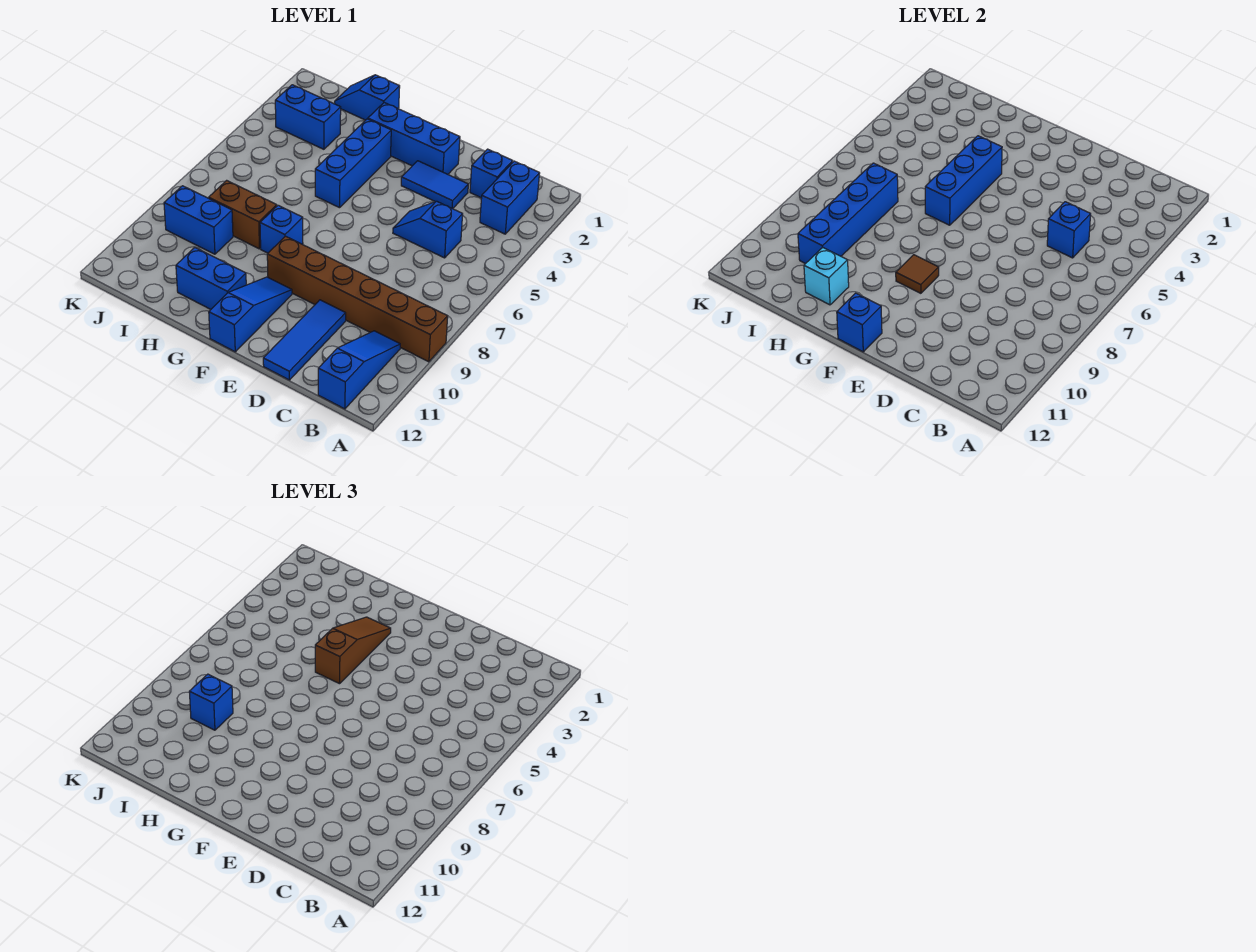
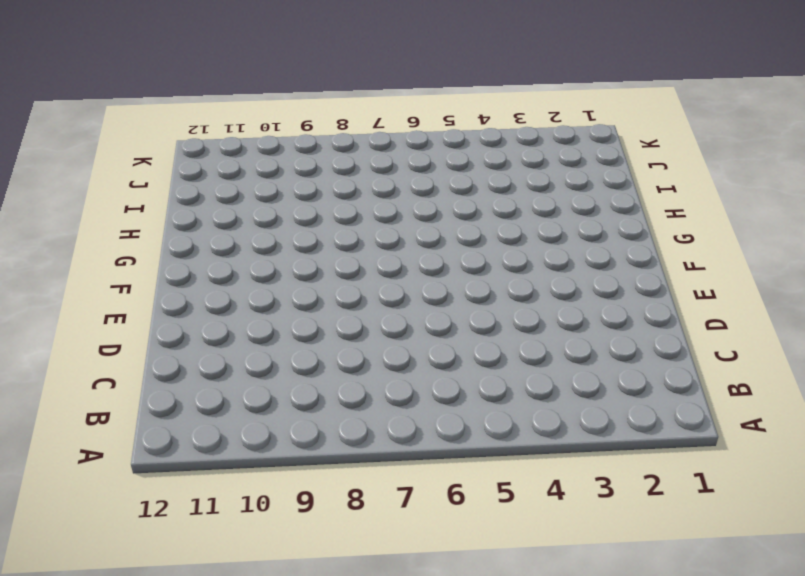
none -> brown 1x6 brick [267,236,448,362]
none -> blue 1x2 brick [480,161,540,234]
none -> blue 1x3 slope [318,331,400,409]

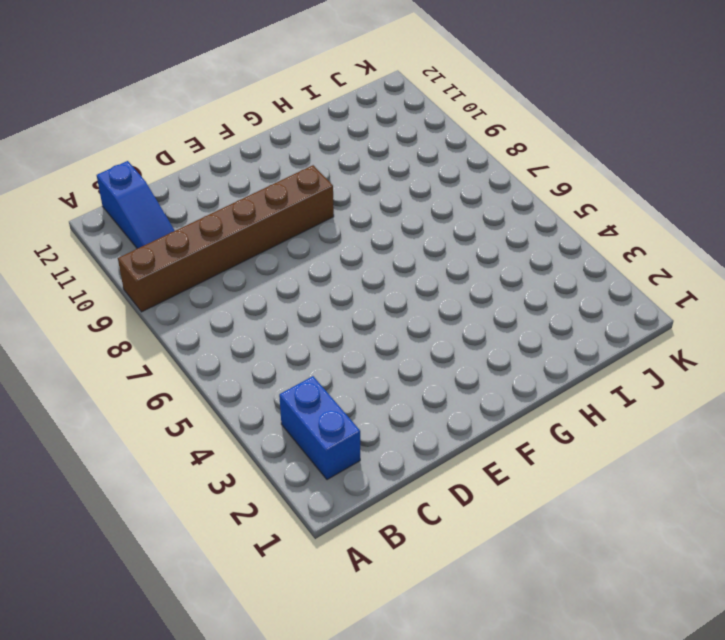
none -> blue 1x1 brick [470,149,513,198]
none -> blue 1x2 slope [393,201,463,258]
none -> blue 1x2 tile [401,161,468,209]

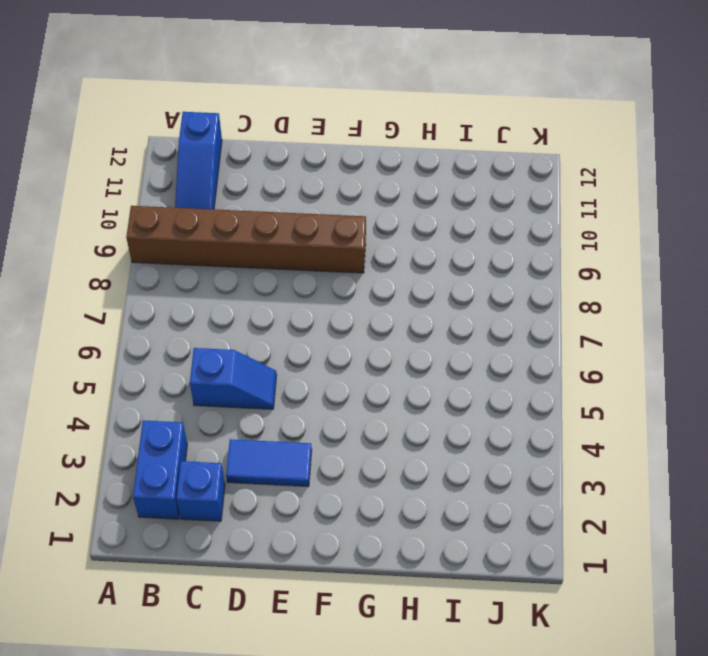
none -> blue 1x3 tile [263,300,346,380]
none -> blue 1x3 brick [368,103,460,174]
none -> blue 1x3 slope [209,277,292,352]

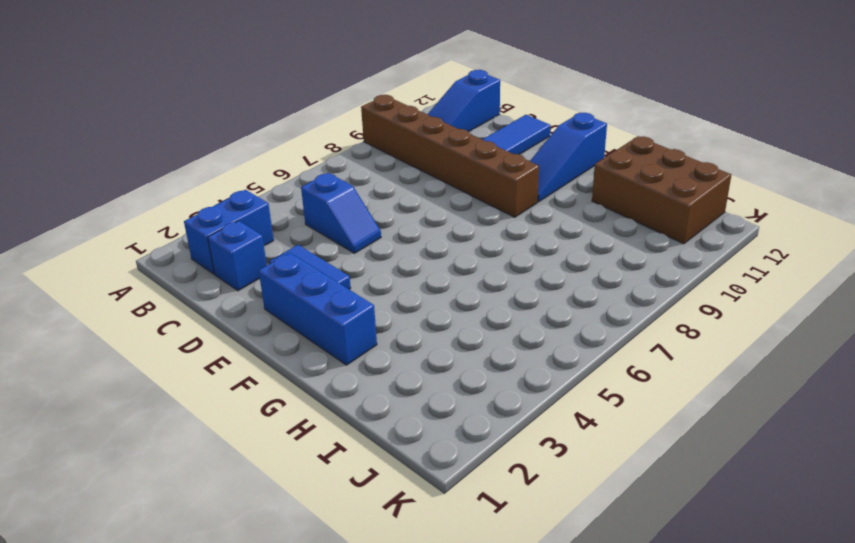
brown 2x3 brick [592,136,731,244] -> blue 1x2 brick [176,248,246,309]
none -> blue 1x3 brick [315,119,391,208]
none -> blue 1x1 brick [260,205,303,253]
none -> blue 1x2 slope [335,75,400,120]

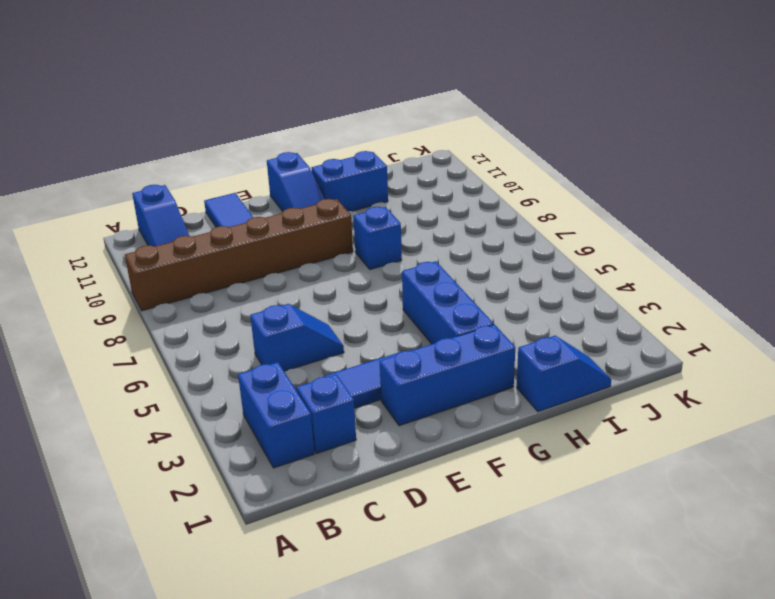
none -> brown 1x2 brick [209,180,277,249]
none -> blue 1x2 brick [275,85,341,149]
none -> blue 1x2 brick [164,186,233,254]

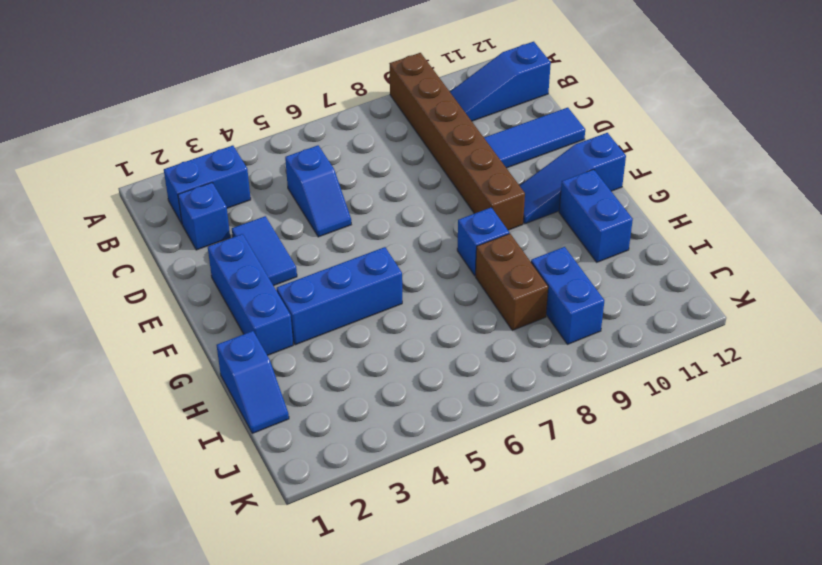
none -> blue 1x2 brick [275,85,341,149]
none -> blue 1x1 brick [1047,202,1091,258]
none -> brown 1x1 tile [896,255,939,293]

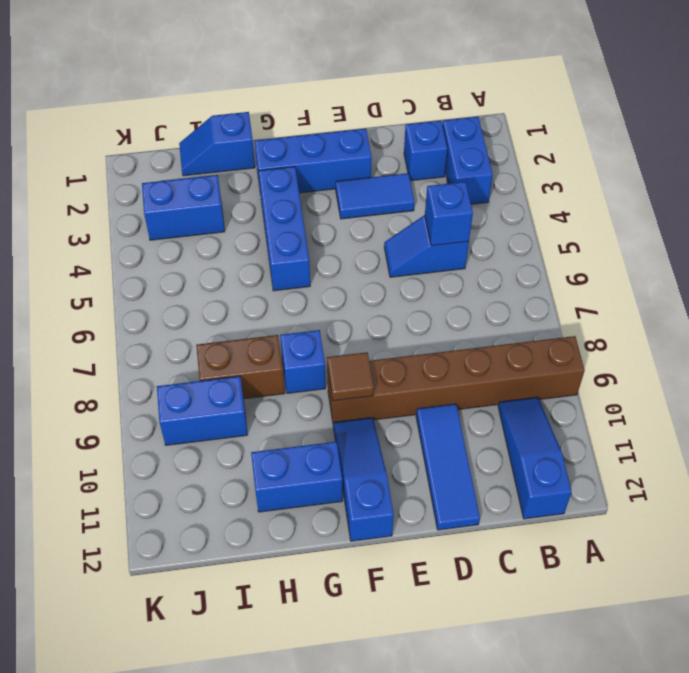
none -> blue 1x1 brick [837,293,882,352]
none -> blue 1x3 brick [925,136,1002,225]
none -> cyan 1x1 brick [804,248,849,305]

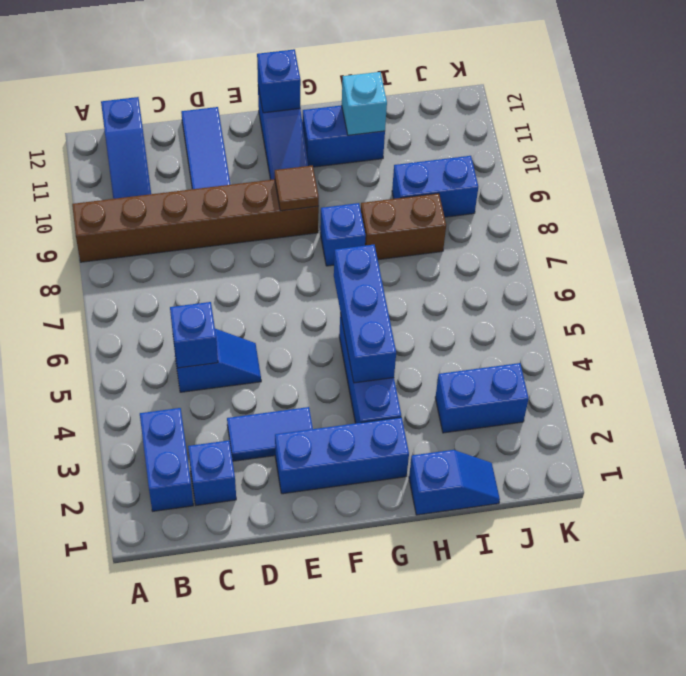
none -> blue 1x4 brick [798,163,898,264]
none -> brown 1x3 slope [315,617,391,684]
none -> blue 1x1 brick [189,674,233,730]

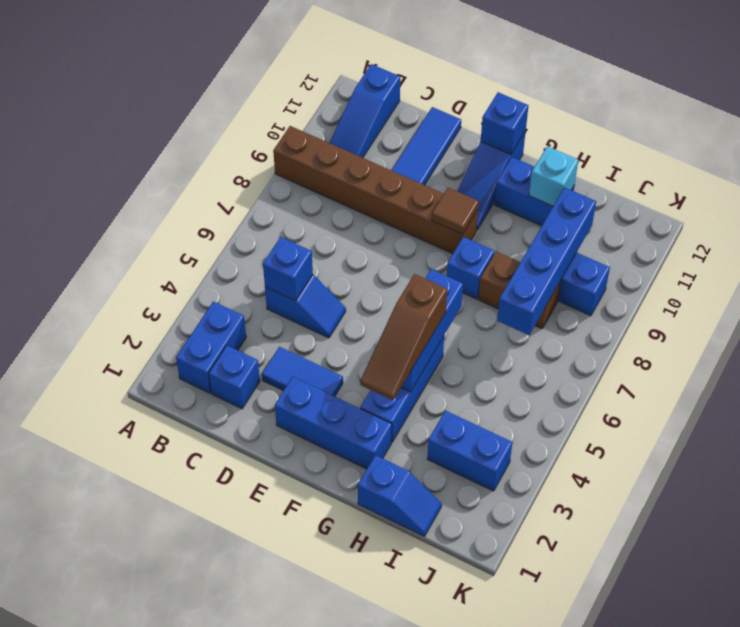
none -> blue 1x1 brick [189,674,233,730]

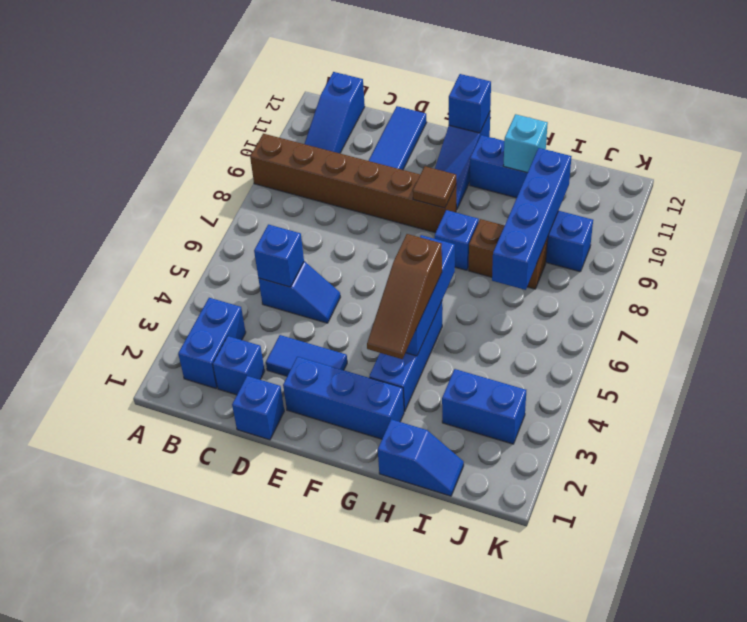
blue 1x1 brick [232,376,284,440] -> blue 1x1 brick moved to [189,674,233,730]

